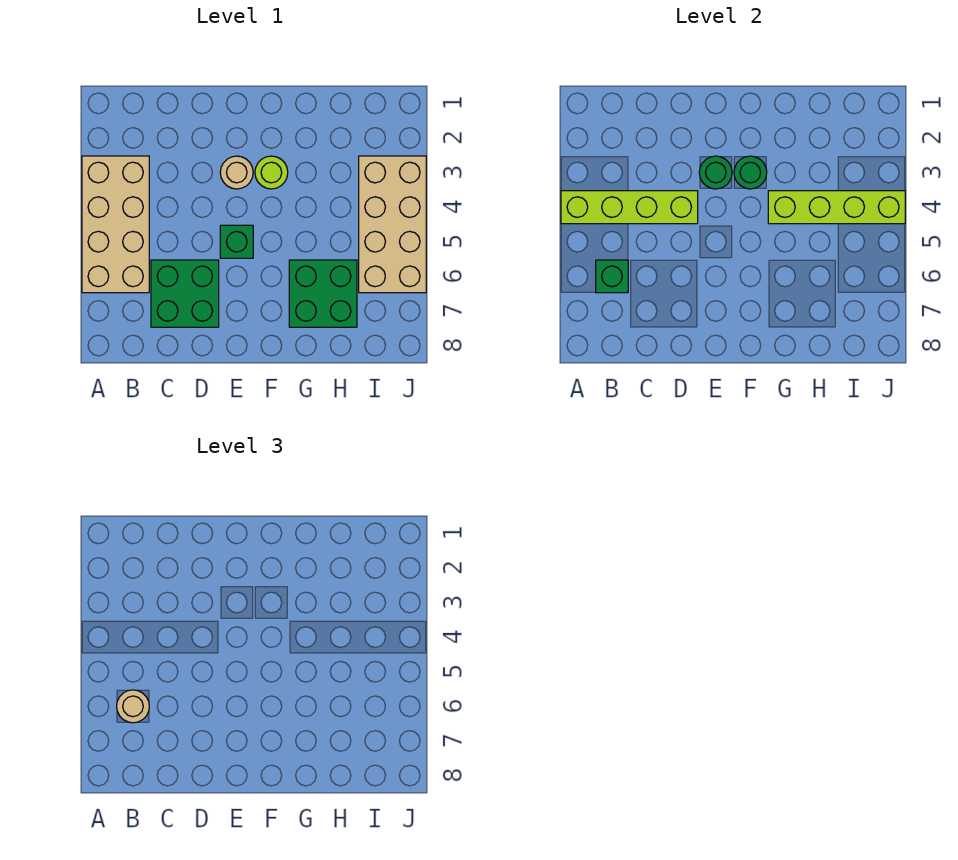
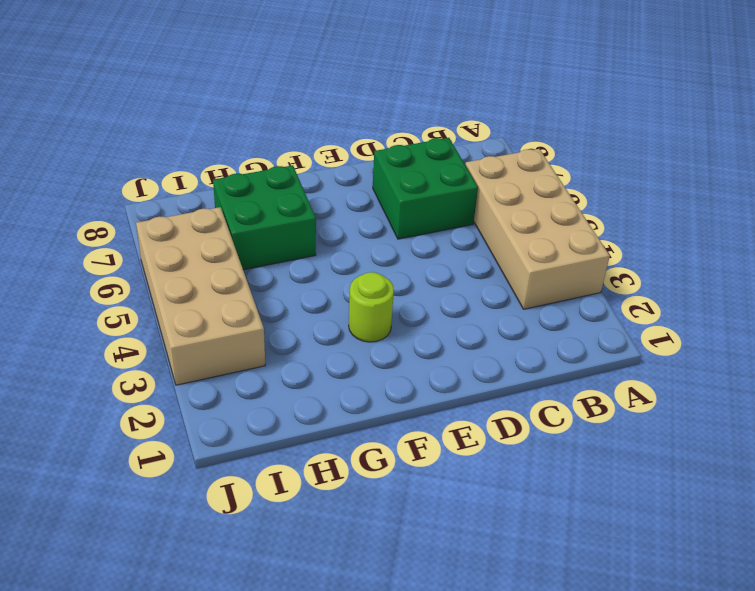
none -> tan 1x1 round brick [220,156,253,189]
none -> green 1x1 brick [220,225,253,258]
none -> lime 1x4 brick [561,191,698,224]

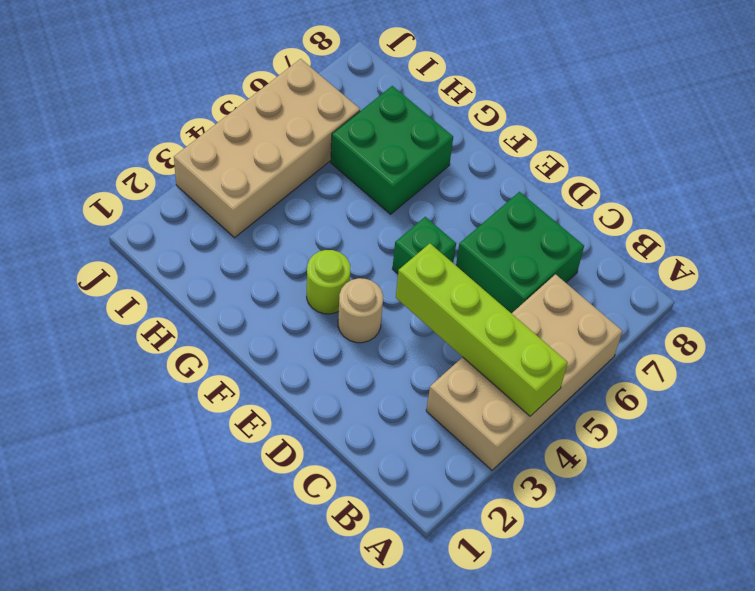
none -> green 1x1 brick [596,260,628,293]
none -> green 1x1 round brick [699,156,732,189]
none -> green 1x1 round brick [734,156,767,189]

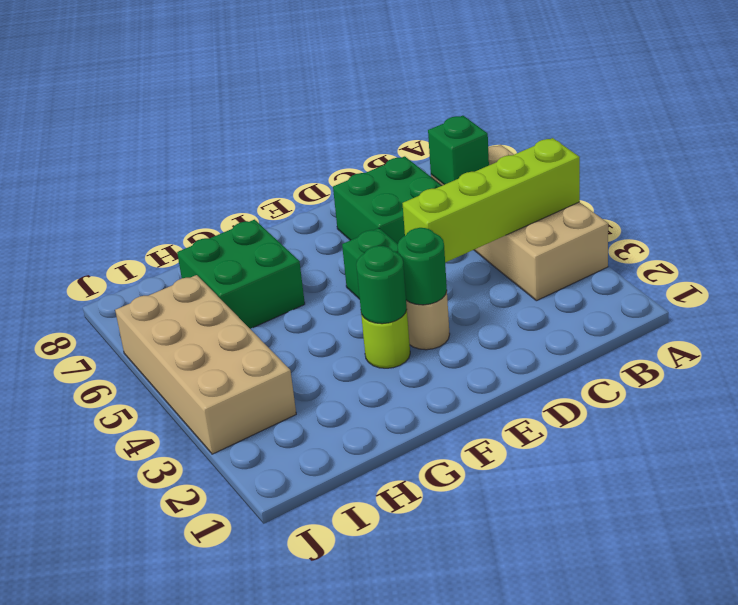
none -> lime 1x4 brick [768,191,905,224]
none -> tan 1x1 round brick [117,690,149,723]

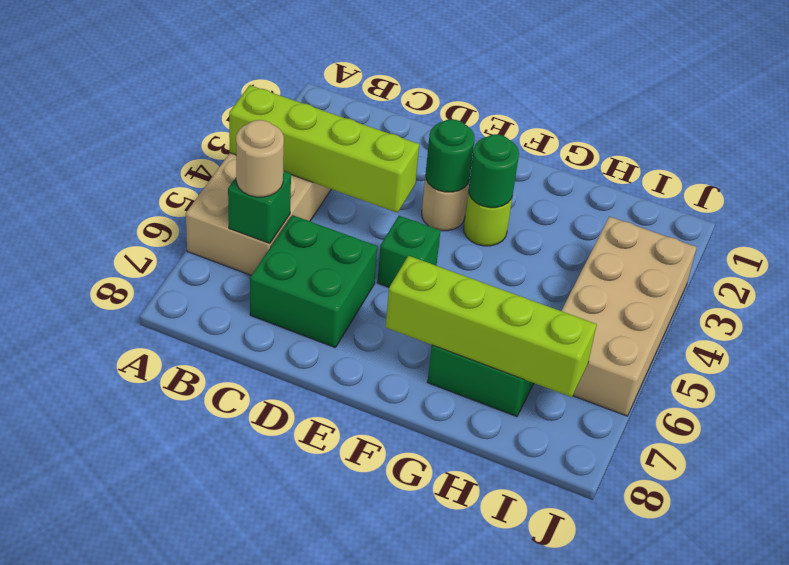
lime 1x4 brick [386,256,597,397] -> lime 1x4 brick moved to [768,191,905,224]

